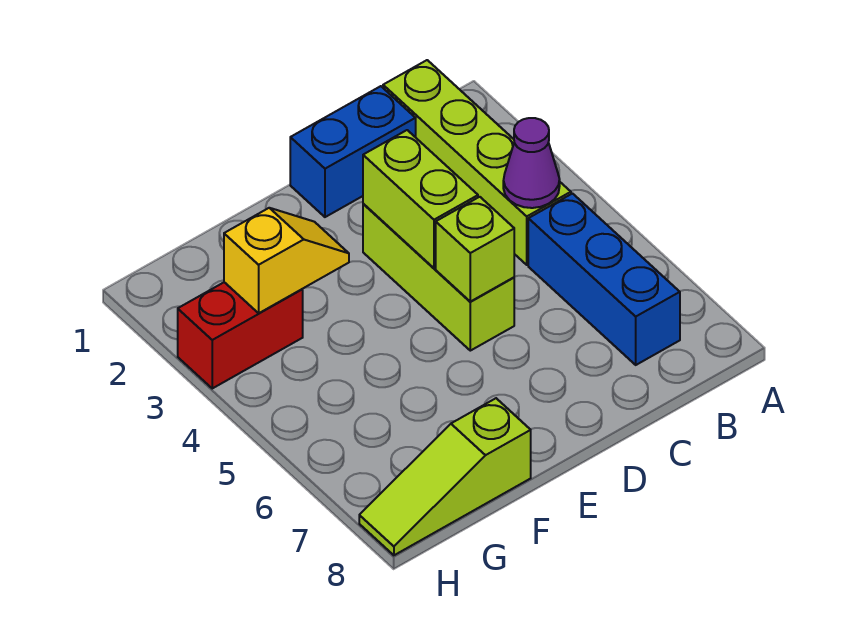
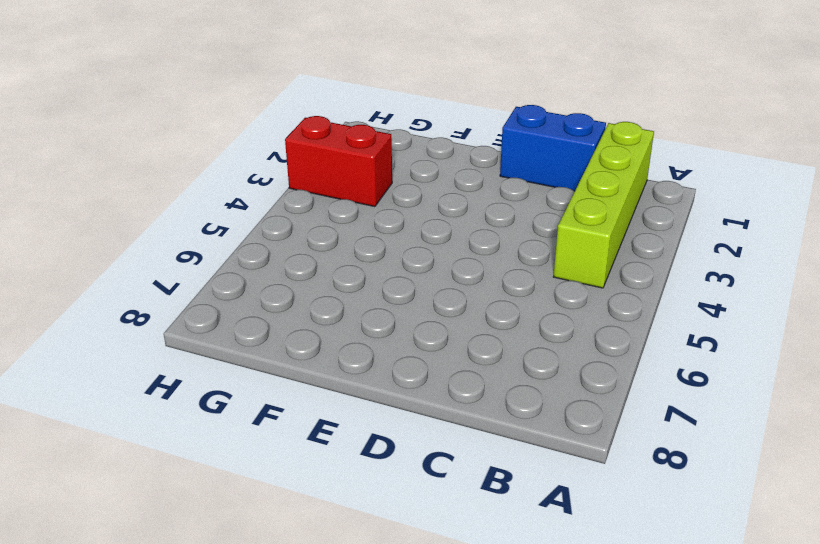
none -> blue 1x3 brick [528,194,680,365]
none -> lime 1x3 brick [363,204,514,351]

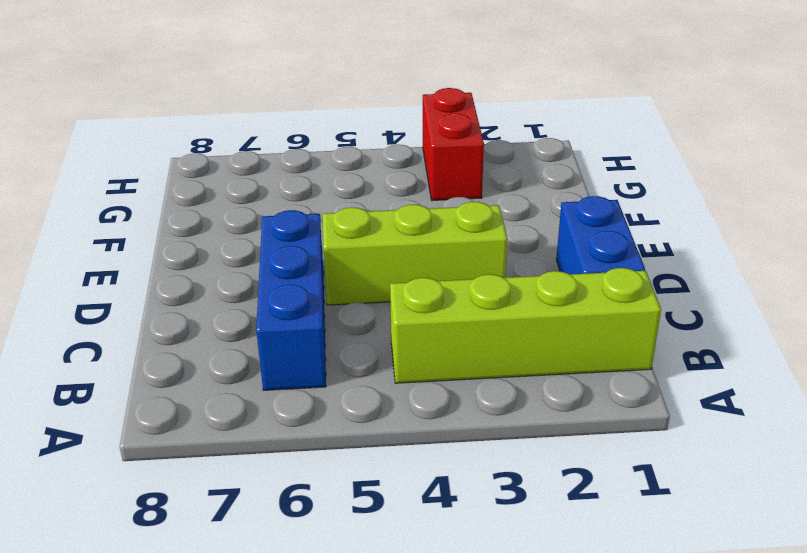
blue 1x3 brick [256,210,326,390] -> blue 1x3 brick turned to [528,194,680,365]
none -> lime 1x3 slope [359,398,531,555]
none -> purple 1x1 cone [503,118,560,208]

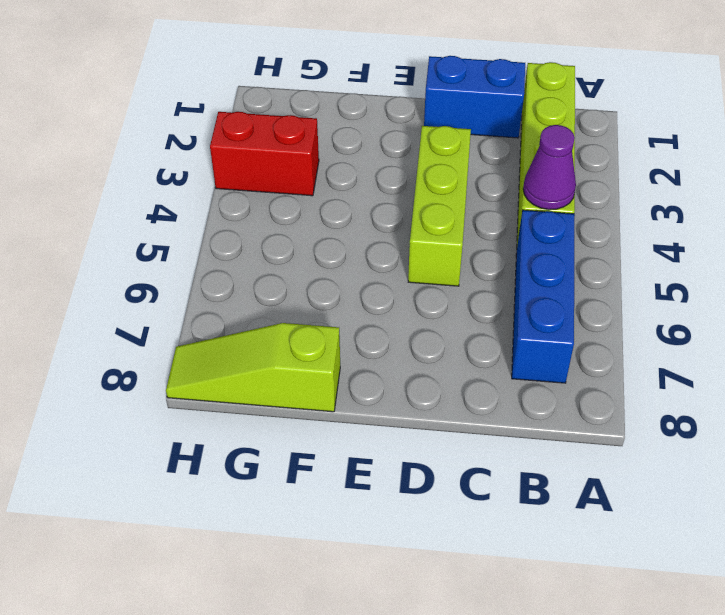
none -> lime 1x2 brick [363,130,478,268]
none -> lime 1x1 brick [436,197,514,302]

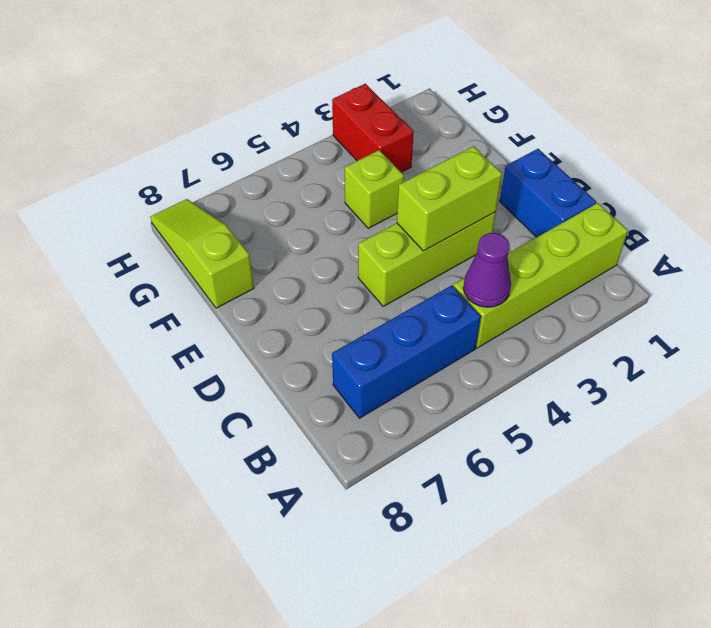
lime 1x1 brick [345,150,404,228] -> lime 1x1 brick moved to [436,197,514,302]
none -> yellow 1x2 slope [224,208,349,313]

